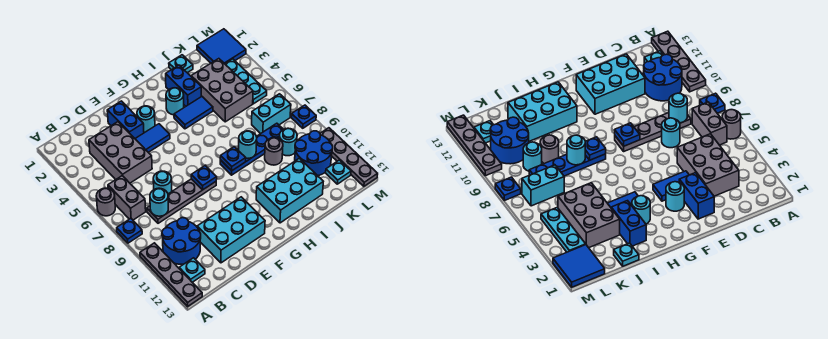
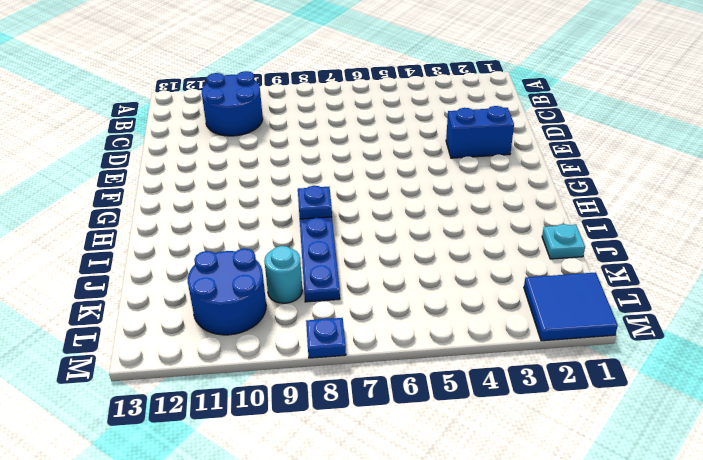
none -> grey 1x1 round brick [96,188,115,216]
none -> blue 1x1 plate [117,218,142,243]
none -> grey 1x4 plate [140,243,202,306]
none -> grey 1x2 brick [108,176,146,220]

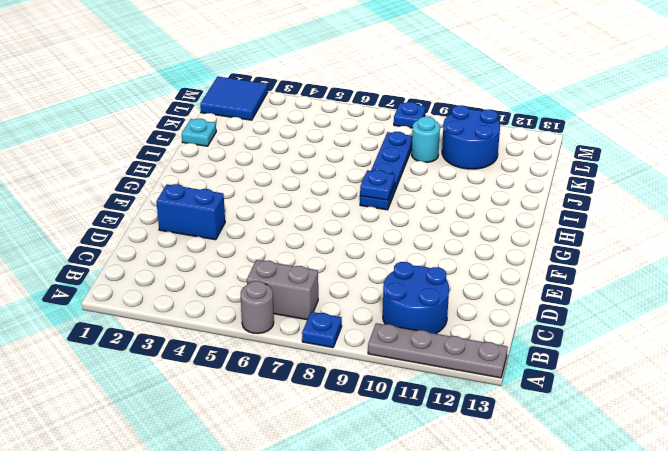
none -> cyan 1x1 plate [179,258,205,282]
none -> grey 2x3 brick [89,122,152,183]
none -> grey 1x4 plate [147,179,216,223]
none -> cyan 1x1 round brick [153,171,172,194]

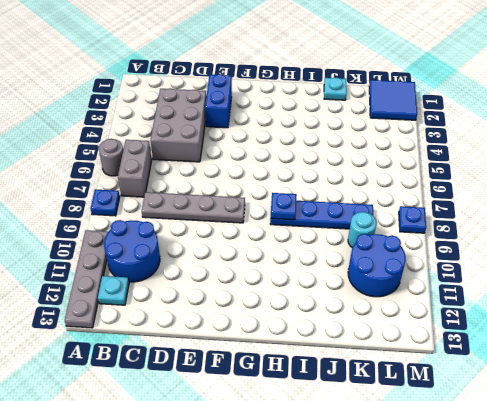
none -> cyan 1x1 round brick [153,171,172,194]
none -> cyan 2x3 brick [197,197,265,263]
none -> blue 1x2 tile [135,124,170,152]
none -> cyan 1x1 round brick [137,106,155,133]

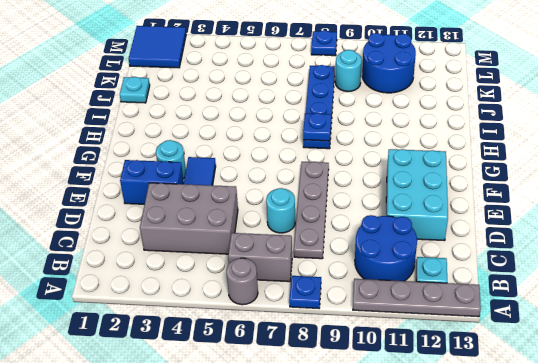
none -> cyan 1x1 round brick [166,88,184,115]
none -> blue 1x2 tile [174,96,213,129]
none -> cyan 2x3 brick [256,158,323,223]
none -> blue 1x2 brick [166,65,201,106]

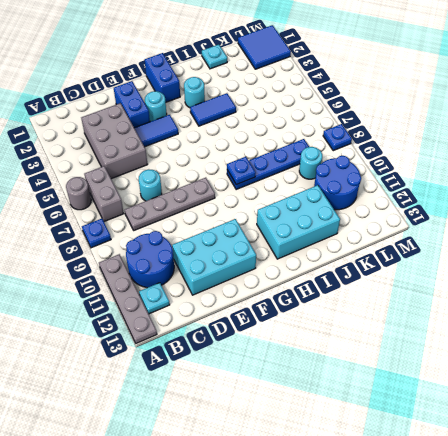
blue 1x2 brick [145,53,180,102] -> blue 1x2 brick moved to [166,65,201,106]
none -> grey 2x3 brick [191,59,253,122]
none -> grey 1x1 round brick [265,138,283,165]
none -> cyan 1x2 brick [252,94,291,134]
none -> cyan 1x3 plate [225,59,267,104]

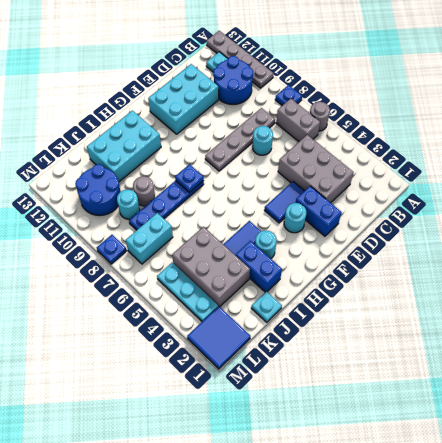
none -> cyan 1x1 plate [326,160,351,184]
none -> grey 1x4 plate [320,128,378,186]
none -> cyan 1x1 round brick [150,188,168,216]
none -> blue 1x1 plate [191,166,217,190]

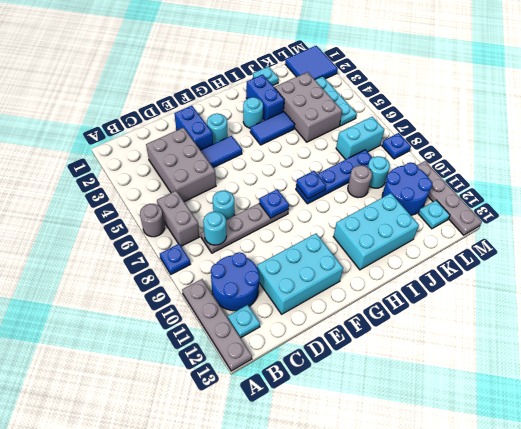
none -> cyan 1x1 round brick [239,131,257,158]

